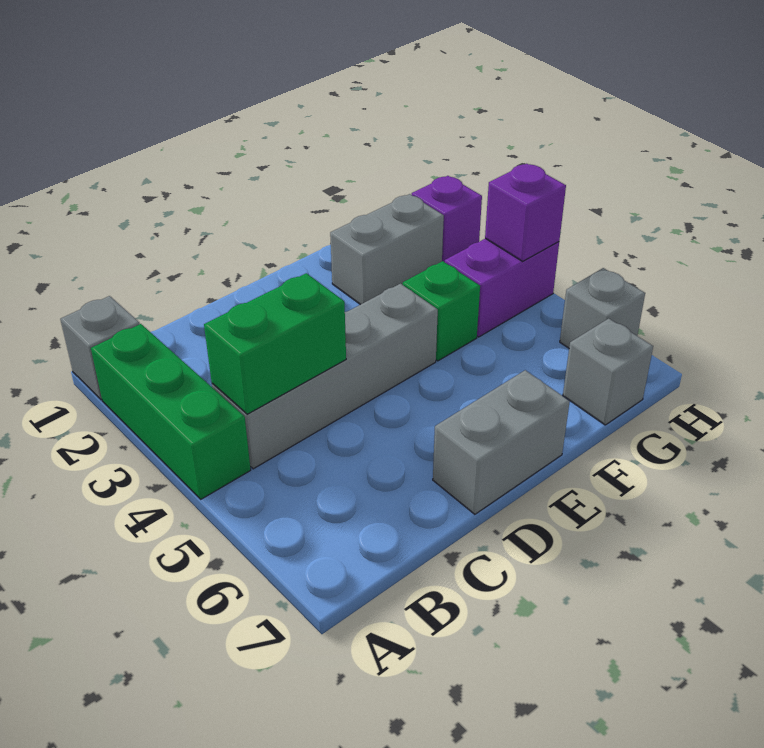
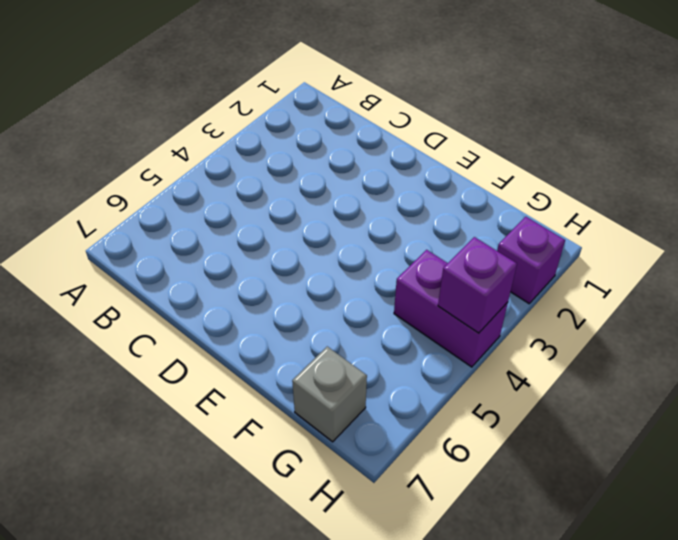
none -> grey 1x1 brick [60,296,140,400]
none -> green 1x3 brick [91,324,251,499]
none -> grey 1x4 brick [212,284,438,469]

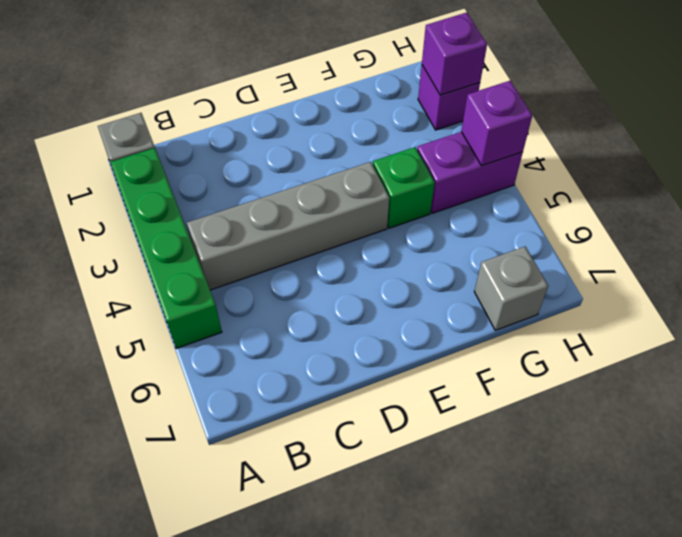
green 1x4 brick [111,148,222,349] -> green 1x3 brick [91,324,251,499]
purple 1x1 brick [422,13,487,95] -> none
none -> grey 1x2 brick [433,370,570,514]
none -> grey 1x2 brick [330,194,444,305]
none -> grey 1x1 brick [560,268,645,348]

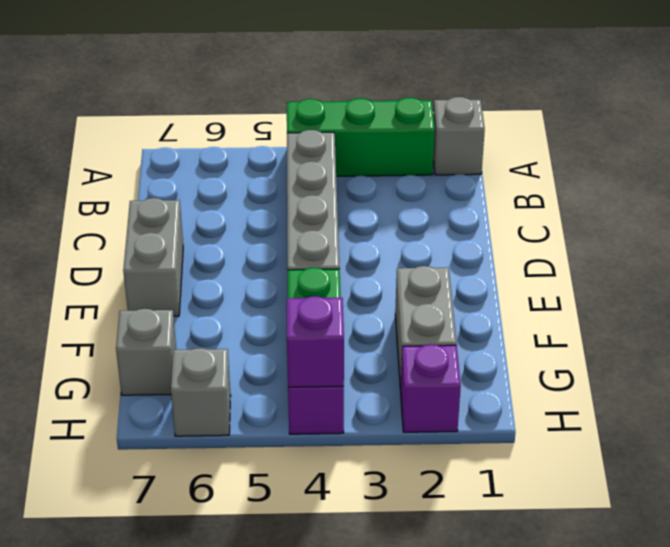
none -> green 1x2 brick [204,273,346,414]

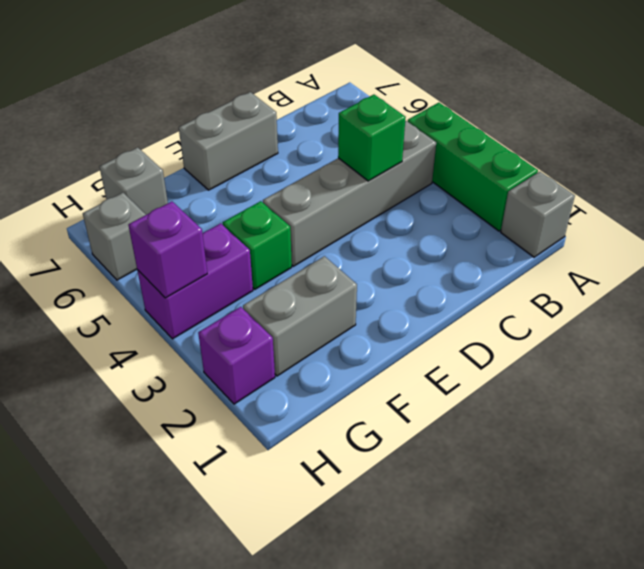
green 1x1 brick [338,95,406,181] -> green 1x2 brick [204,273,346,414]

